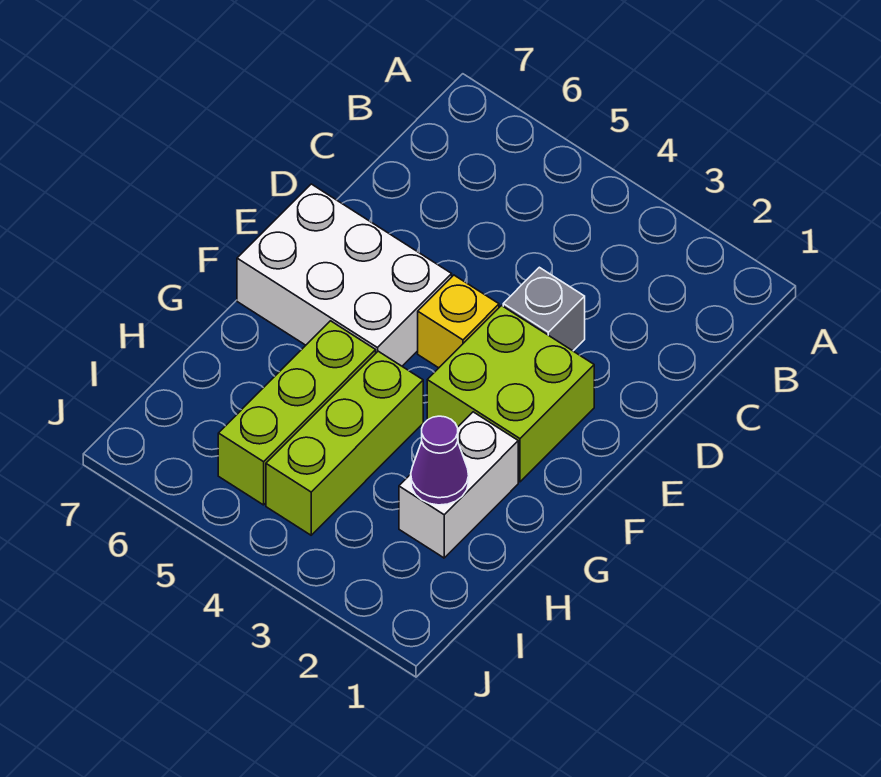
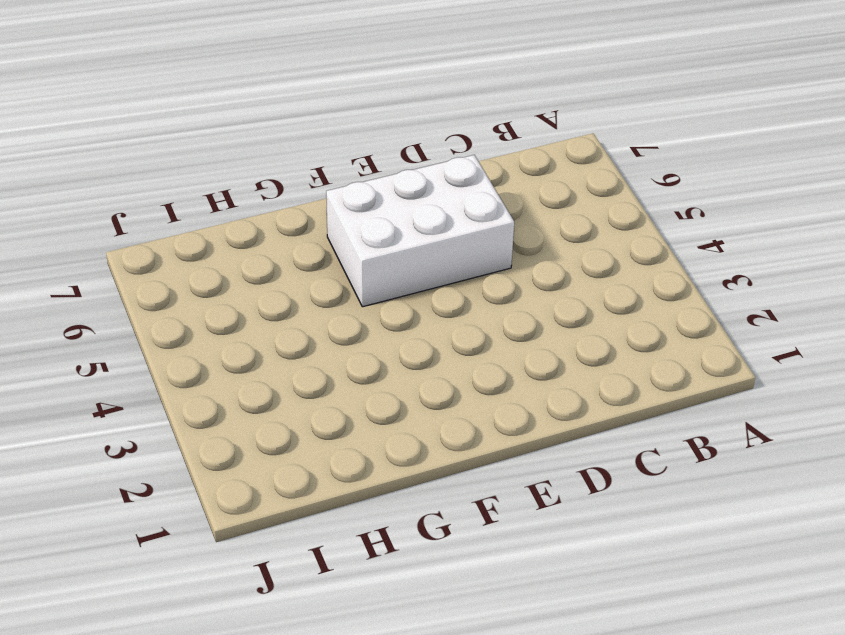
white 2x3 brick [326,155,514,307] -> white 2x3 brick turned to [237,184,452,366]
none -> grey 1x1 brick [503,267,585,351]
none -> lime 2x2 brick [427,306,594,482]

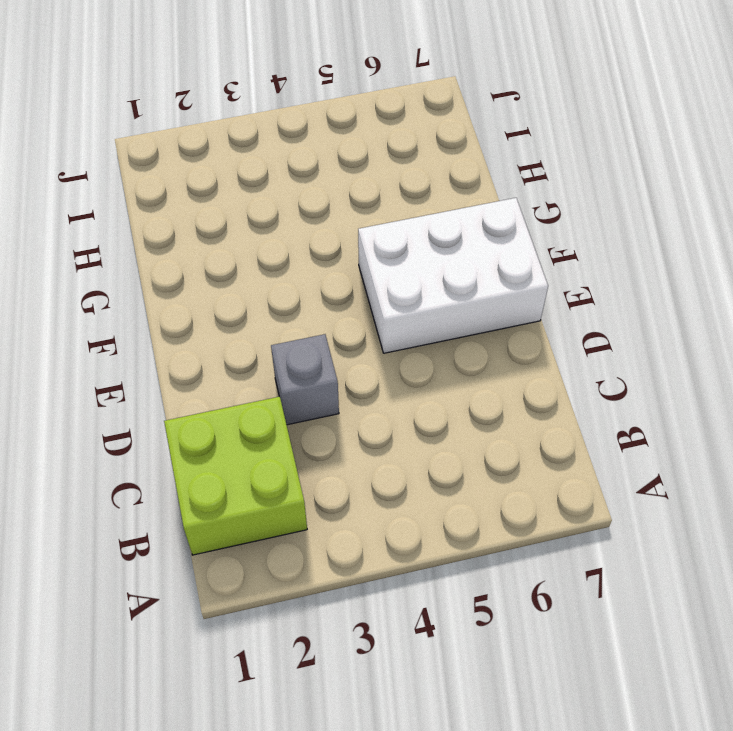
lime 2x2 brick [164,396,307,555] -> lime 2x2 brick moved to [427,306,594,482]
none -> yellow 1x1 brick [418,275,499,368]
none -> white 1x2 brick [399,412,518,558]

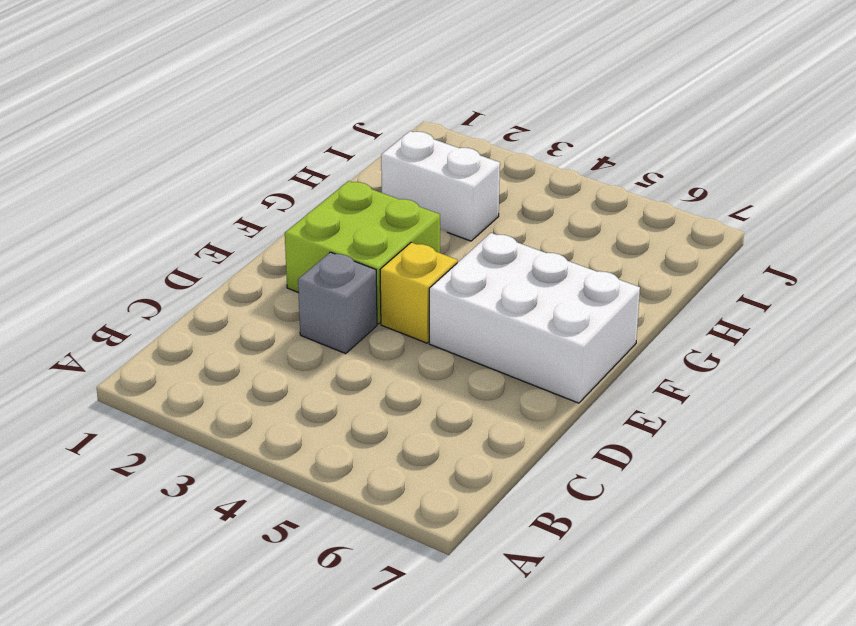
white 1x2 brick [381,131,500,241] -> white 1x2 brick turned to [399,412,518,558]
none -> lime 1x3 brick [266,351,423,535]
none -> lime 1x3 brick [218,321,376,505]

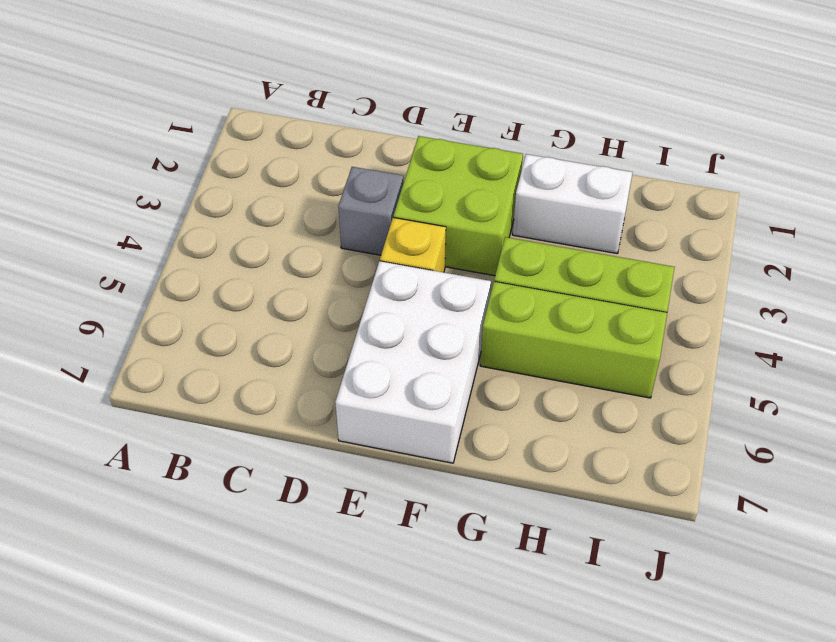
none -> purple 1x1 cone [411,416,469,505]

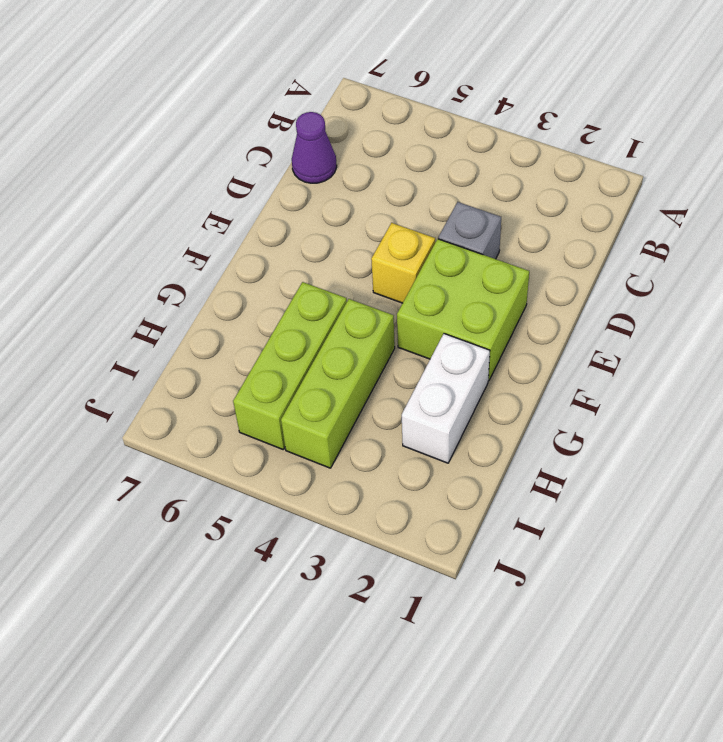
purple 1x1 cone [292,112,337,183] -> purple 1x1 cone moved to [411,416,469,505]
none -> white 2x3 brick [237,184,452,366]

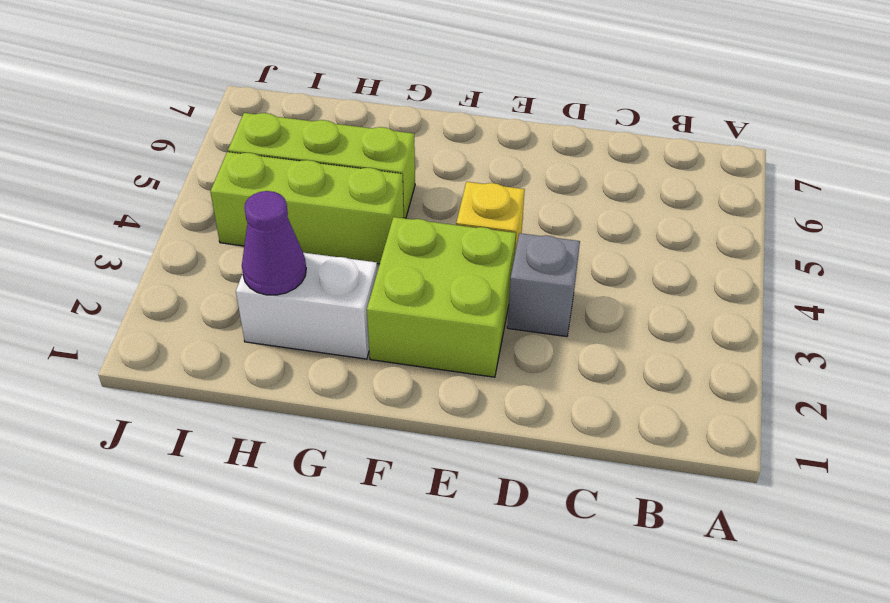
none -> white 2x3 brick [237,184,452,366]

